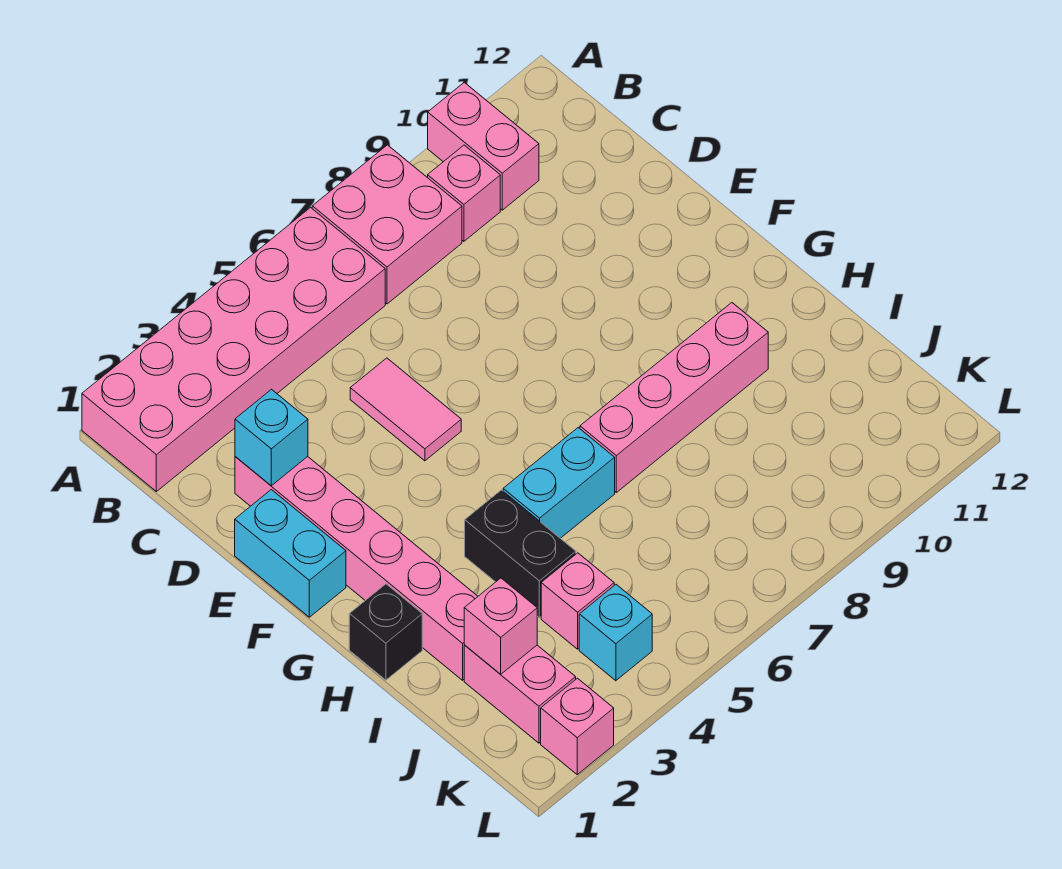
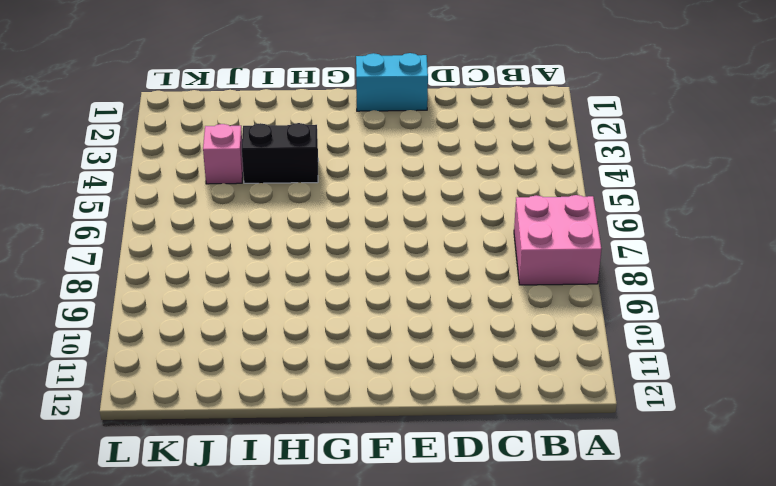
none -> pink 2x6 brick [82,208,385,492]
none -> pink 1x2 brick [428,82,539,210]
none -> pink 1x1 brick [428,145,500,241]

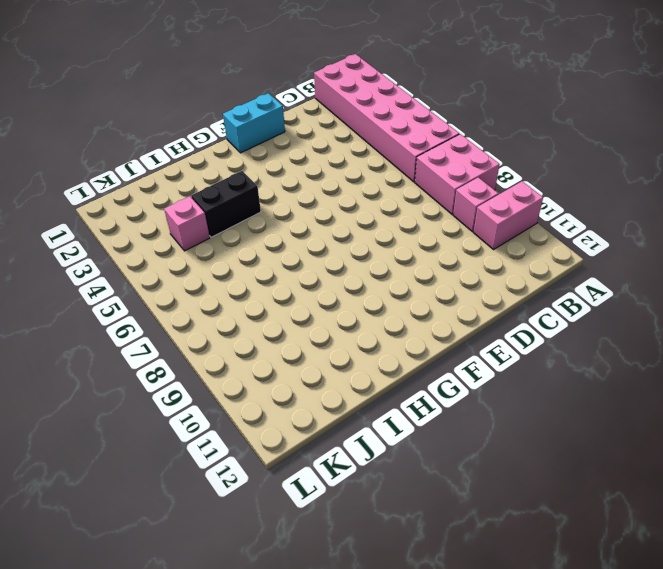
none -> pink 1x6 brick [235,457,478,680]
none -> pink 1x2 tile [350,358,461,461]
none -> black 1x1 brick [349,584,422,680]

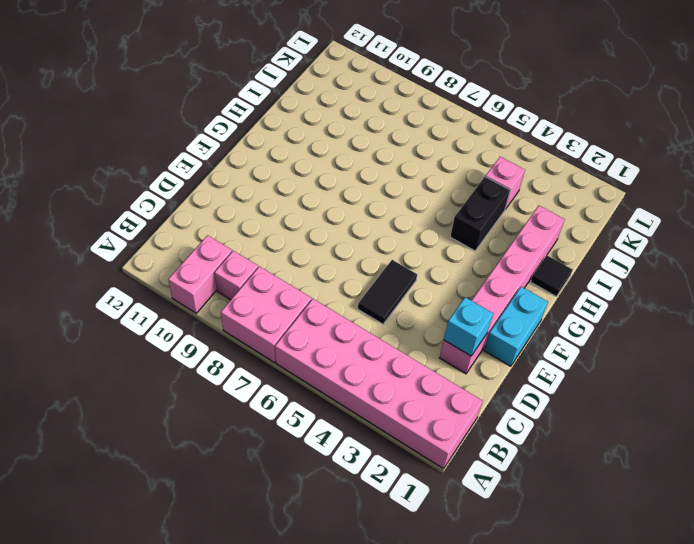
black 1x2 tile [358,260,417,324] -> pink 1x2 tile [350,358,461,461]
black 1x1 tile [531,256,573,297] -> black 1x1 brick [349,584,422,680]
none -> cyan 1x2 brick [503,428,615,538]
none -> pink 1x4 brick [580,303,768,492]
none -> pink 1x2 brick [464,645,576,743]

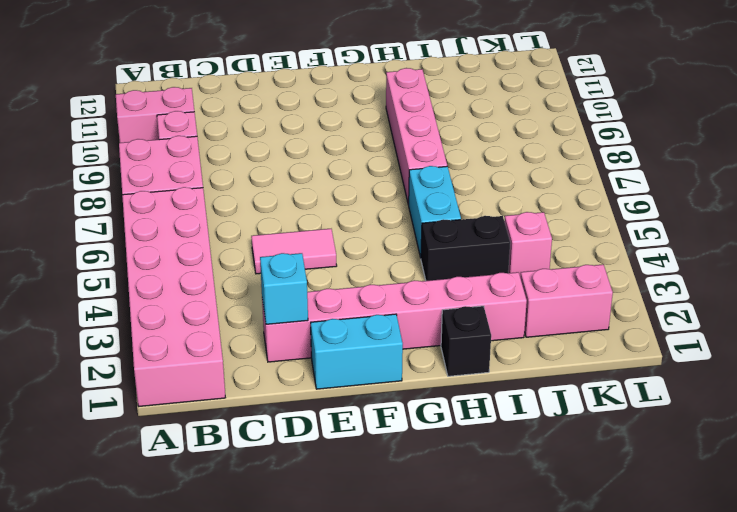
none -> cyan 1x1 brick [579,585,652,681]
none -> pink 1x1 brick [541,678,614,774]
none -> pink 1x1 brick [464,578,537,674]

